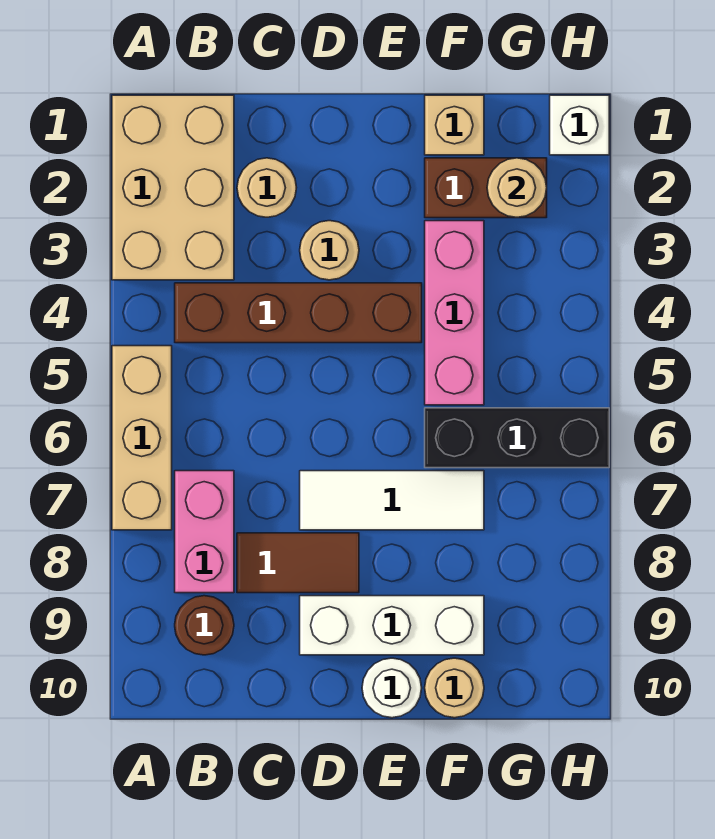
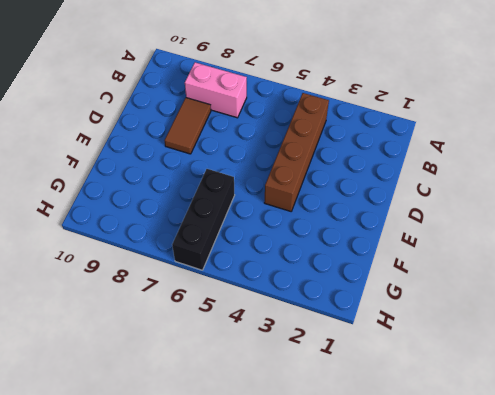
none -> tan 2x3 brick [112,95,234,280]
none -> tan 1x3 brick [112,346,172,530]
none -> brown 1x1 round brick [175,596,234,655]

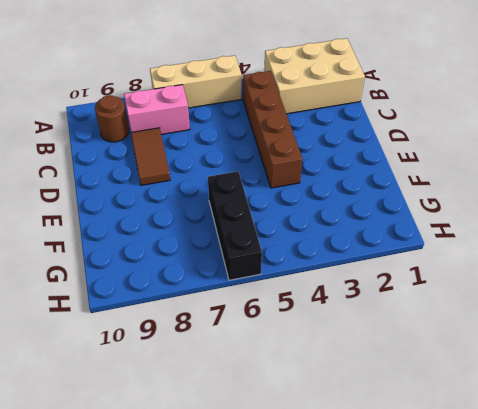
none -> tan 1x1 round brick [237,158,297,217]
none -> tan 1x1 round brick [300,221,359,280]
none -> white 1x3 tile [300,471,484,530]

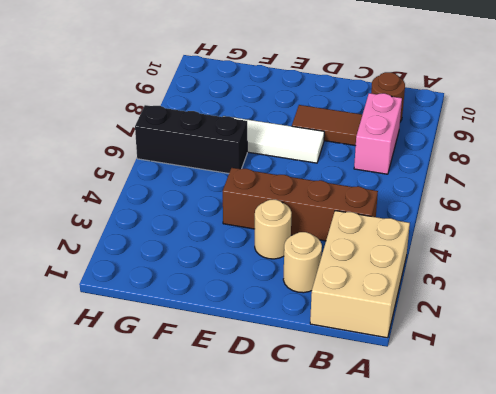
none -> tan 1x3 brick [112,346,172,530]
none -> white 1x3 brick [300,596,484,655]
none -> white 1x1 round brick [362,658,422,718]

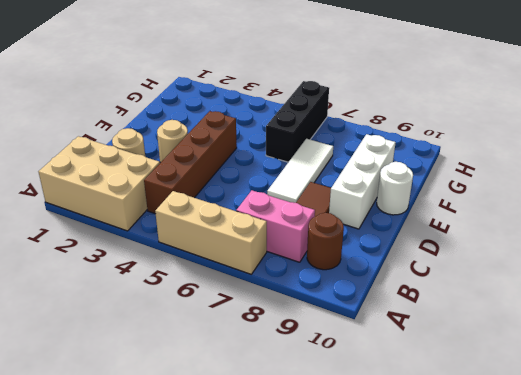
none -> tan 1x1 brick [425,95,484,155]
none -> brown 1x2 brick [425,158,547,218]
none -> pink 1x3 brick [425,221,484,405]

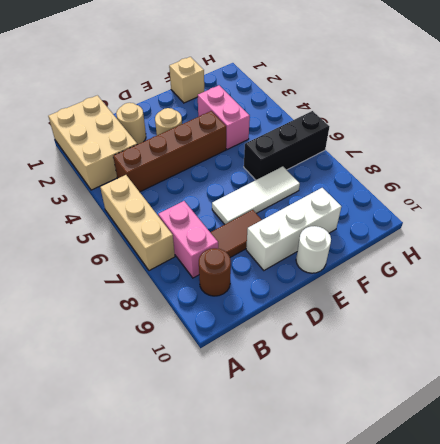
pink 1x2 brick [198,85,250,149] -> pink 1x3 brick [425,221,484,405]
none -> brown 1x2 brick [425,158,547,218]
none -> tan 1x1 round brick [425,658,484,718]
none -> white 1x1 brick [550,95,609,155]

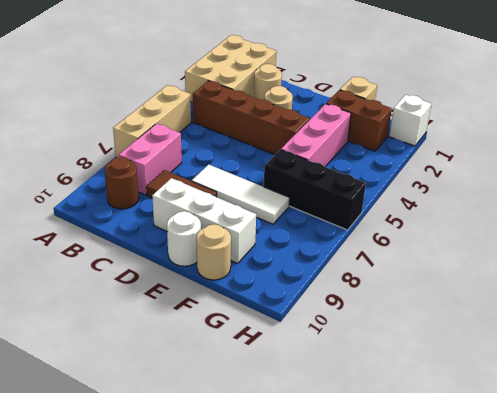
none -> tan 1x1 round brick [487,158,547,217]

